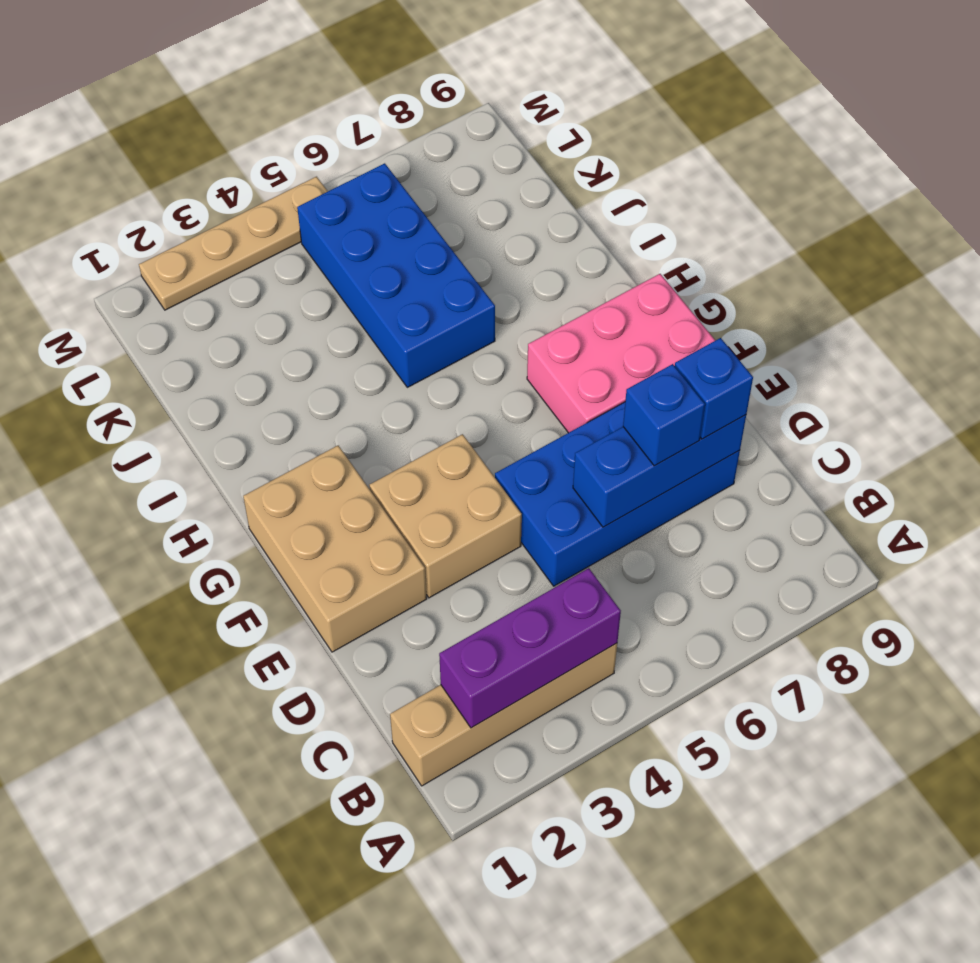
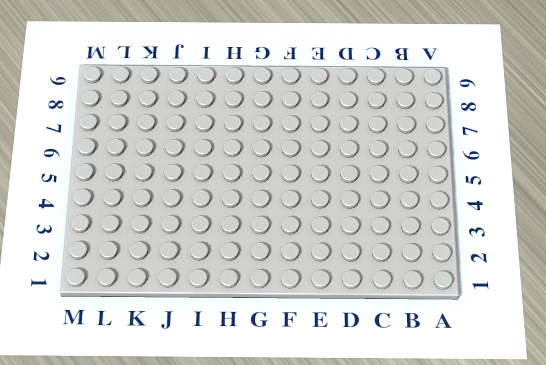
none -> tan 1x4 brick [390,643,617,786]
none -> blue 2x4 brick [495,402,740,586]

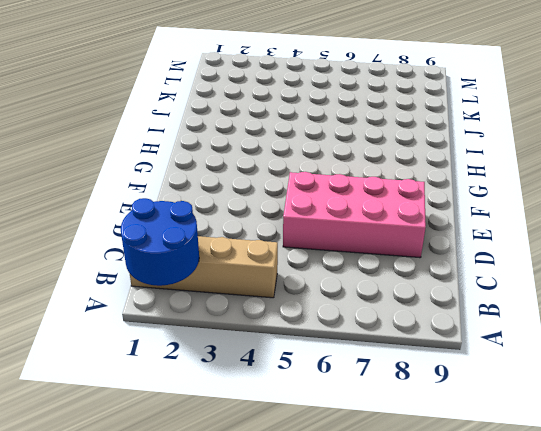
blue 2x2 round brick [121,198,199,286] -> purple 1x3 brick [439,568,621,728]
pink 2x4 brick [283,172,426,258] -> blue 2x4 brick [495,402,740,586]
none -> tan 2x3 brick [243,446,427,652]
none -> tan 2x2 brick [369,434,522,598]

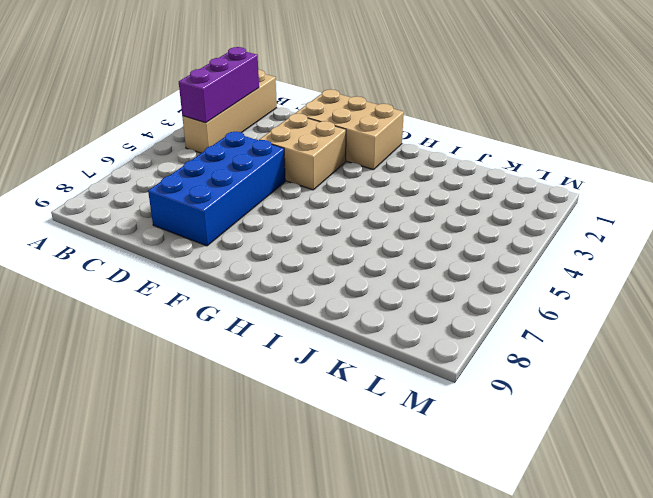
none -> pink 2x3 brick [527,274,715,433]
none -> blue 2x4 brick [297,163,495,387]

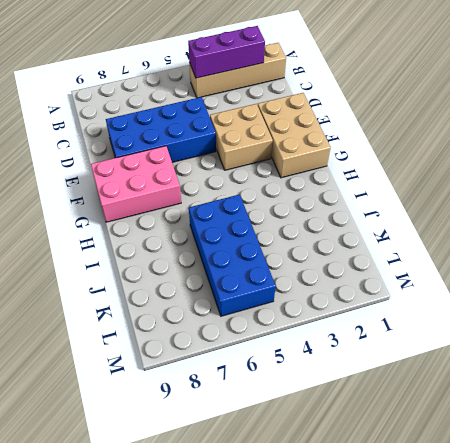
none -> tan 1x4 plate [139,177,328,310]
none -> blue 1x3 brick [573,415,746,527]

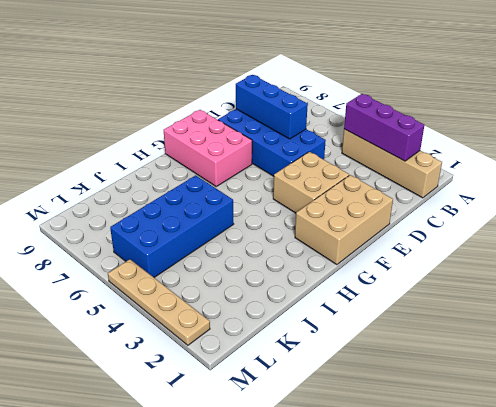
none -> blue 1x1 brick [623,364,705,466]
none -> blue 1x1 brick [675,338,753,439]

